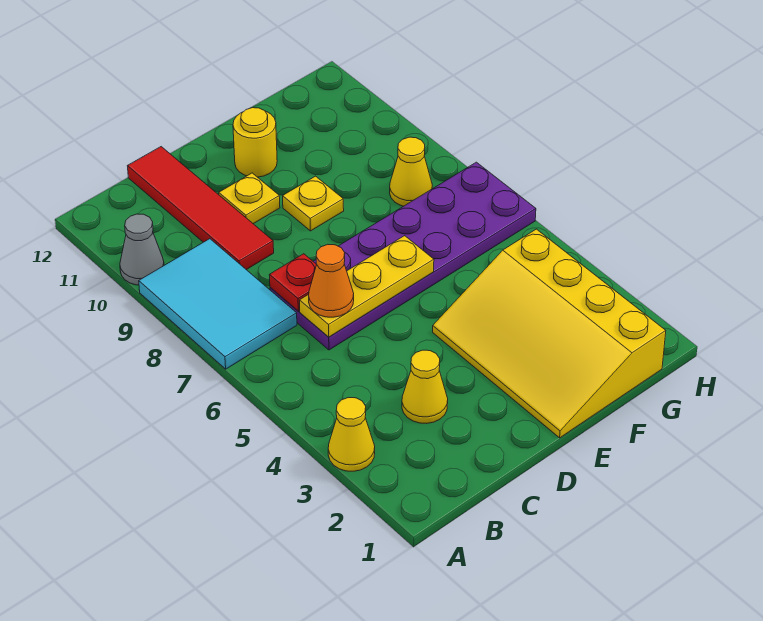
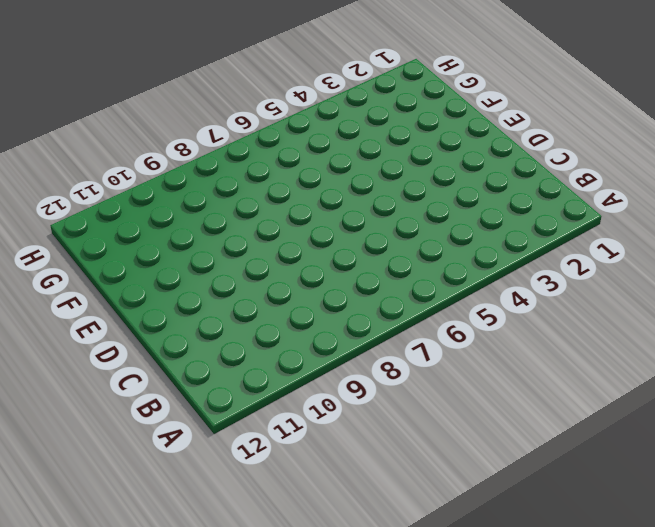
none -> yellow 1x1 cone [328,398,375,471]
none -> cyan 2x3 tile [139,239,297,369]
none -> grey 1x1 cone [120,214,164,285]

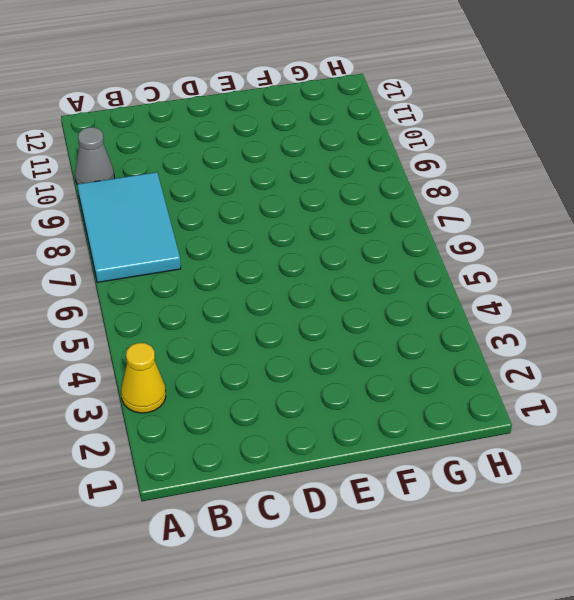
none -> yellow 1x1 cone [402,350,448,423]
none -> purple 2x6 plate [270,162,536,350]
none -> red 1x4 tile [128,147,274,270]

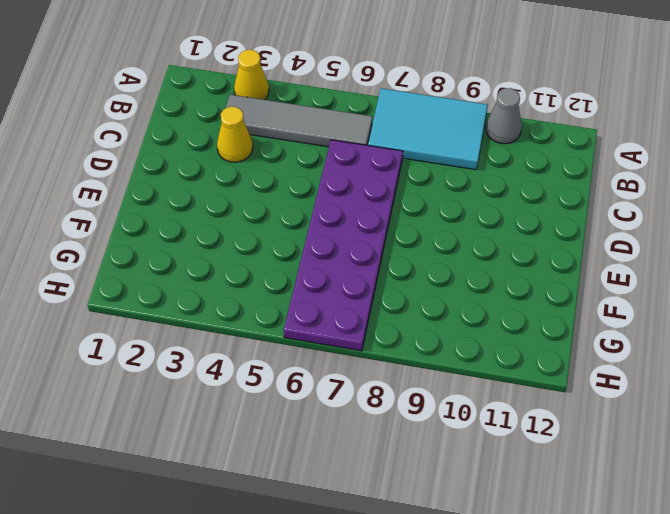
grey 1x4 tile [226,95,372,147] -> none
none -> red 1x4 tile [128,147,274,270]
none -> yellow 1x1 plate [219,173,280,224]
none -> yellow 3x4 slope [433,229,666,438]

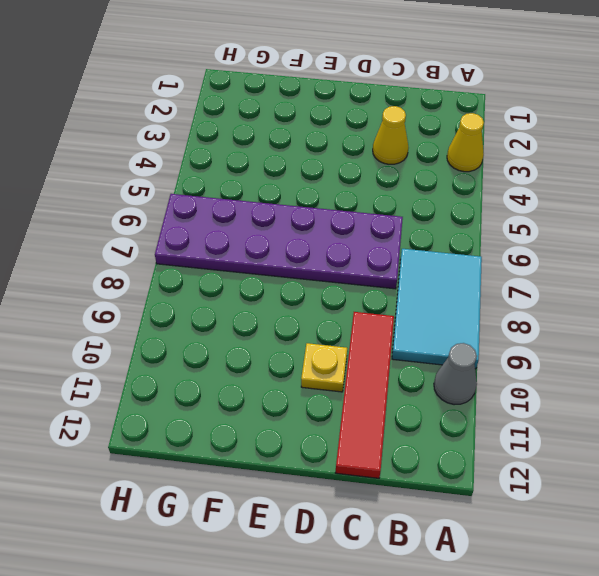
none -> yellow 3x4 slope [433,229,666,438]
none -> yellow 1x1 plate [283,176,344,231]
none -> yellow 1x1 round brick [233,108,277,177]

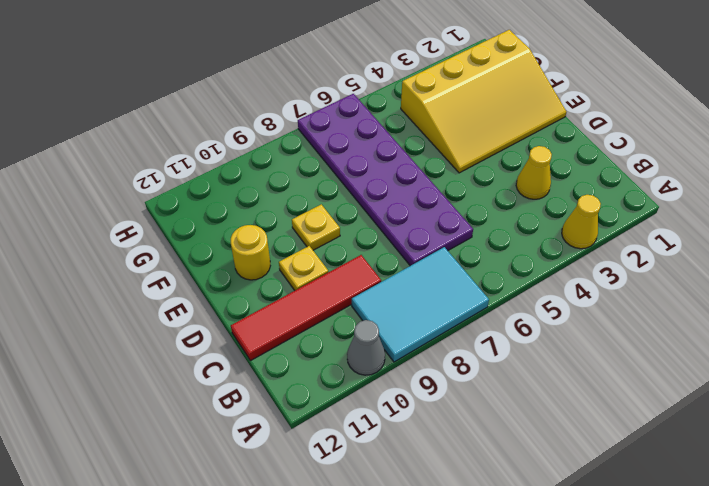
none -> yellow 1x1 cone [390,137,432,206]
none -> yellow 1x3 plate [300,236,434,337]
none -> red 1x1 plate [270,254,317,311]

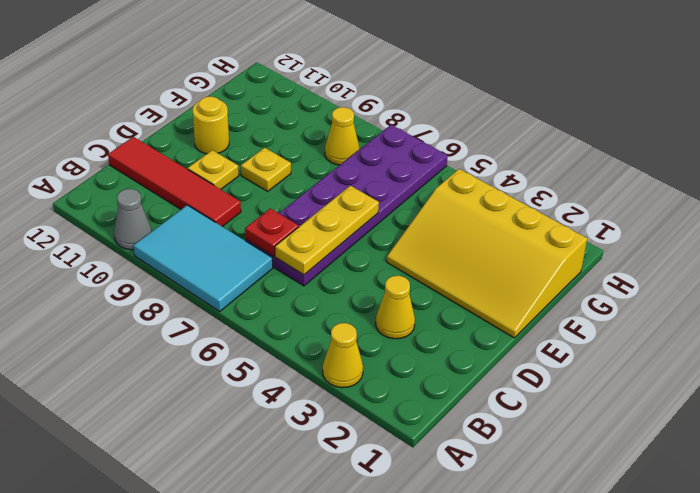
none -> orange 1x1 cone [309,245,354,317]

